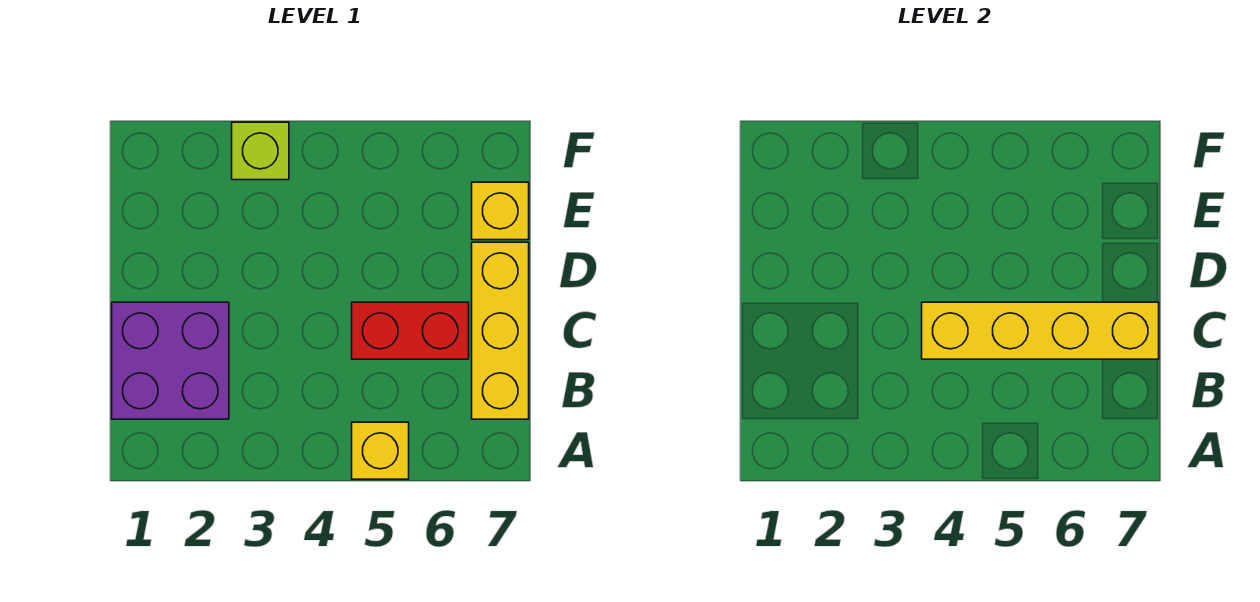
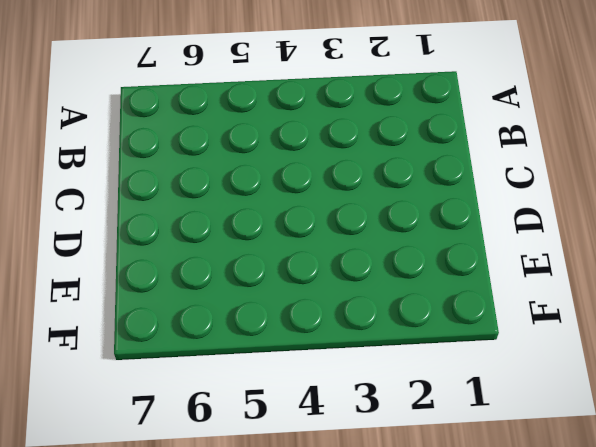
none -> yellow 1x1 brick [352,422,409,479]
none -> purple 2x2 brick [112,302,229,419]

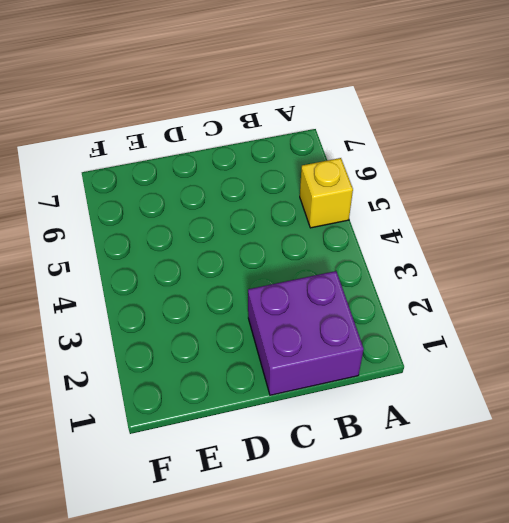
none -> yellow 1x3 brick [472,242,529,419]
none -> red 1x2 brick [352,302,469,359]

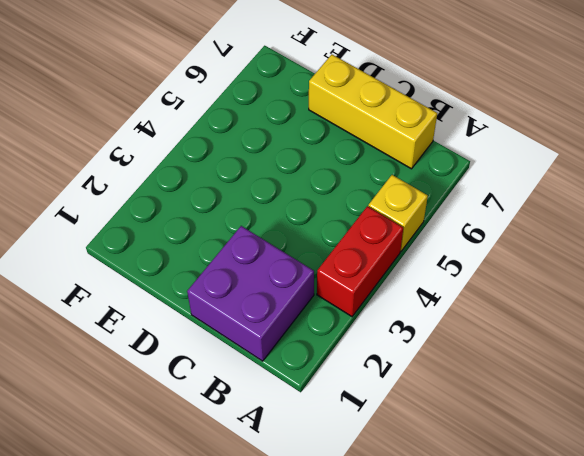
red 1x2 brick [317,206,403,316] -> red 1x2 brick moved to [352,302,469,359]
none -> yellow 1x1 brick [472,182,529,240]
none -> lime 1x1 brick [232,122,289,180]

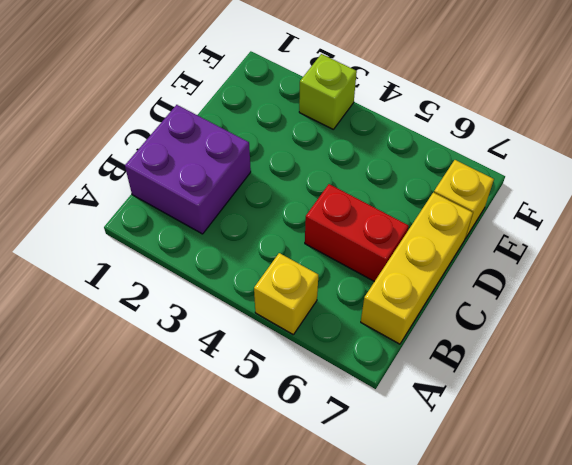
none -> yellow 1x4 brick [922,302,1159,359]

